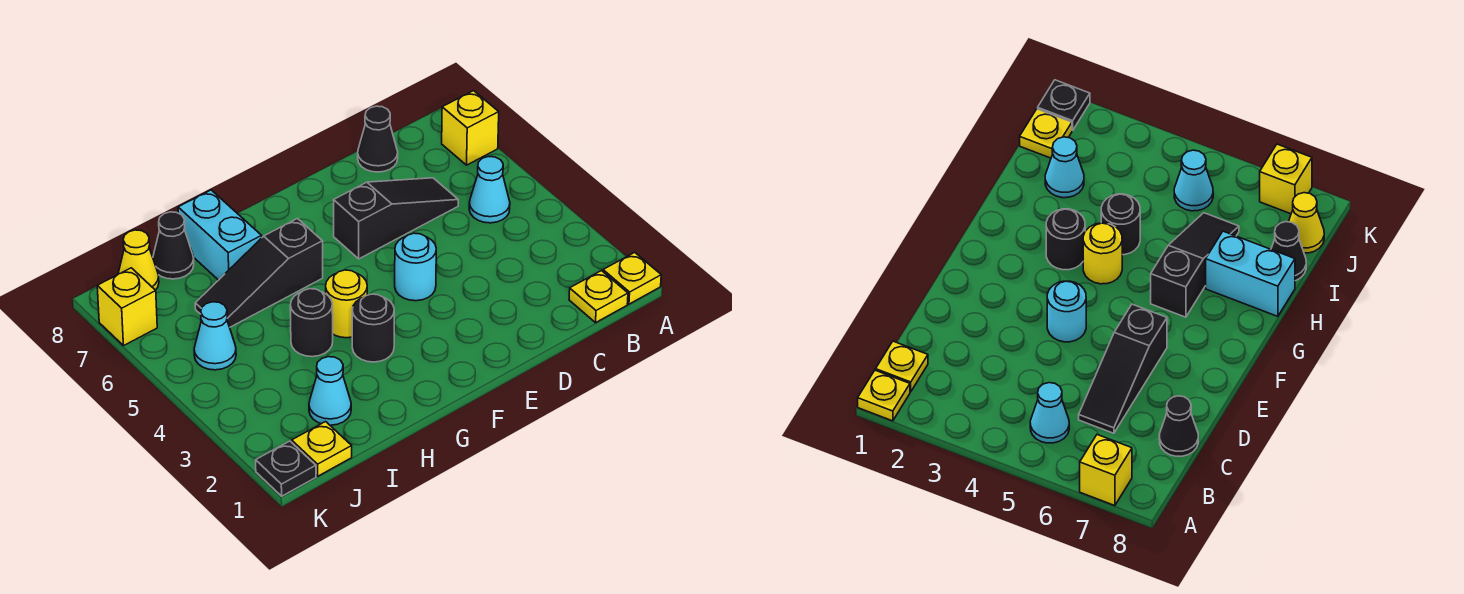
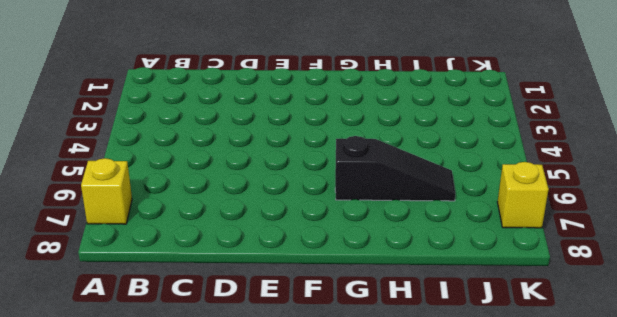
none -> yellow 1x1 plate [603,252,661,304]
none -> yellow 1x1 plate [569,271,628,323]
none -> cyan 1x1 cone [469,157,510,223]

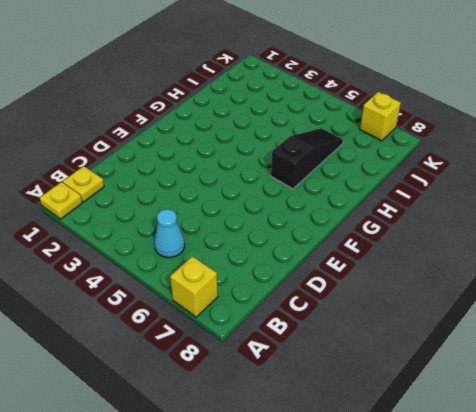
none -> black 1x3 slope [334,178,458,259]
none -> black 1x1 cone [358,106,398,172]
none -> cyan 1x1 round brick [395,233,436,301]

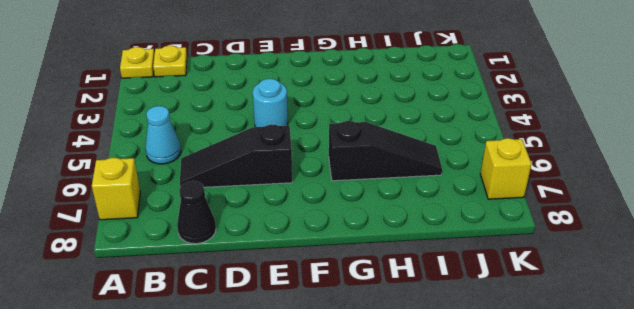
none -> black 1x1 round brick [352,294,394,362]
none -> yellow 1x1 round brick [326,270,367,338]
none -> black 1x1 round brick [290,289,333,357]

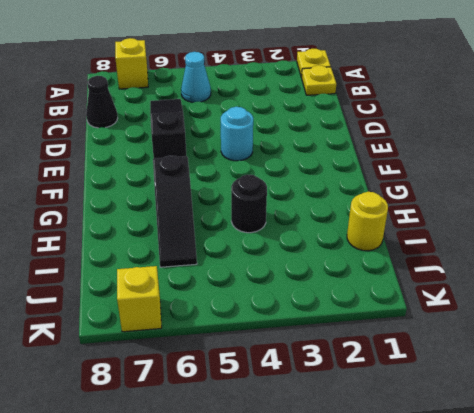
yellow 1x1 round brick [347,192,388,251] -> yellow 1x1 round brick moved to [326,270,367,338]
none -> black 1x1 round brick [352,294,394,362]
none -> cyan 1x2 brick [178,190,262,280]
none -> cyan 1x1 cone [309,357,351,425]

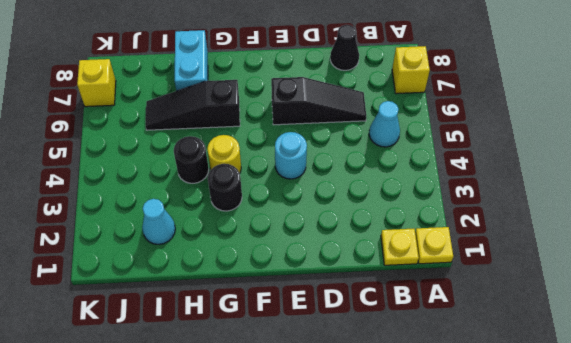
none -> black 1x1 cone [153,212,194,279]
none -> yellow 1x1 plate [292,422,352,476]
none -> cyan 1x1 cone [194,302,236,370]

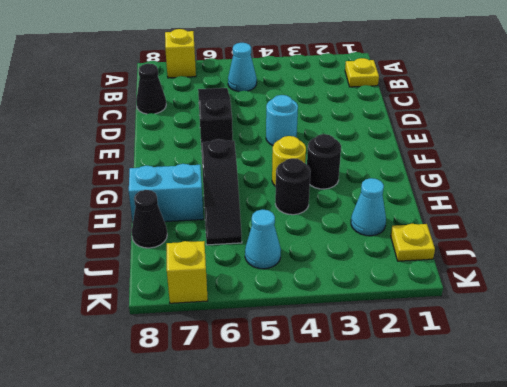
none -> yellow 1x1 plate [603,252,661,304]
none -> yellow 1x1 cone [118,230,159,290]
none -> black 1x1 plate [256,441,316,496]

